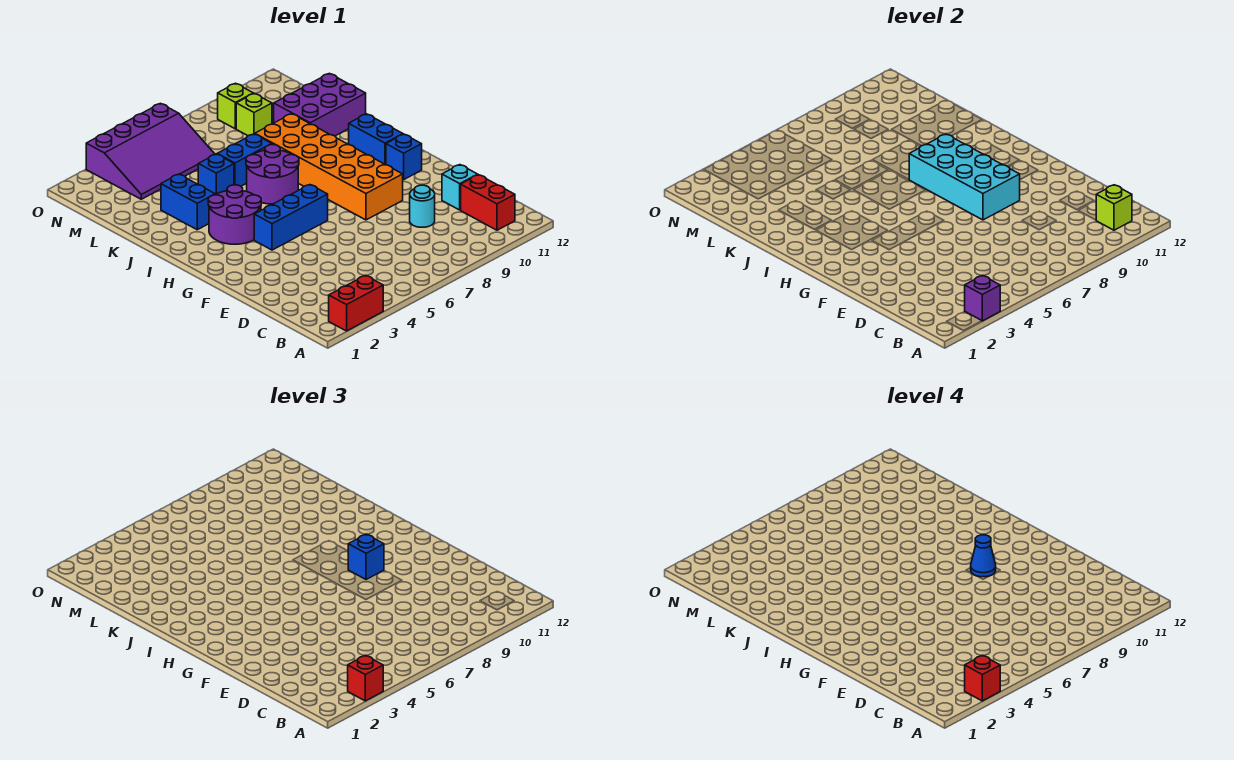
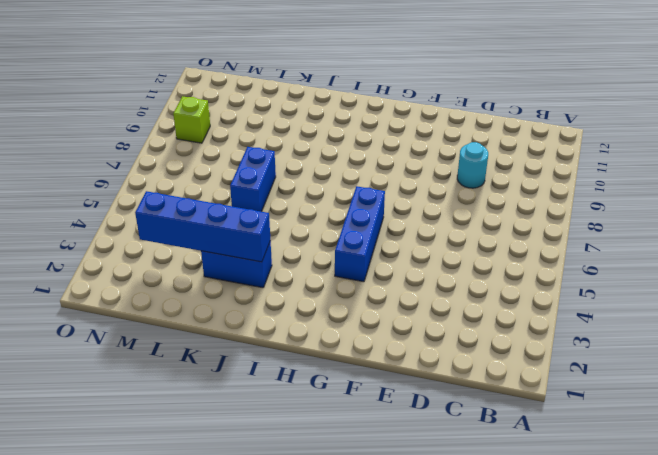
blue 1x4 brick [135,191,270,262] -> none
none -> red 1x2 brick [329,275,383,331]
none -> red 1x2 brick [461,175,515,230]
none -> cyan 1x1 brick [442,165,478,210]

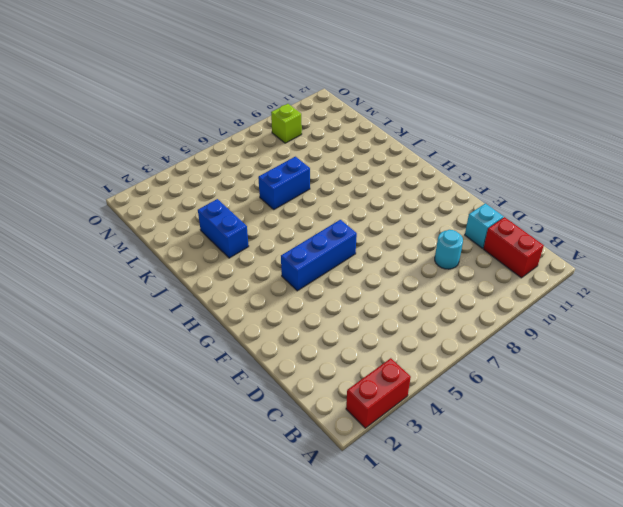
none -> orange 2x6 brick [255,114,403,220]
none -> blue 1x1 brick [386,134,422,180]
none -> purple 2x2 round brick [208,185,261,244]

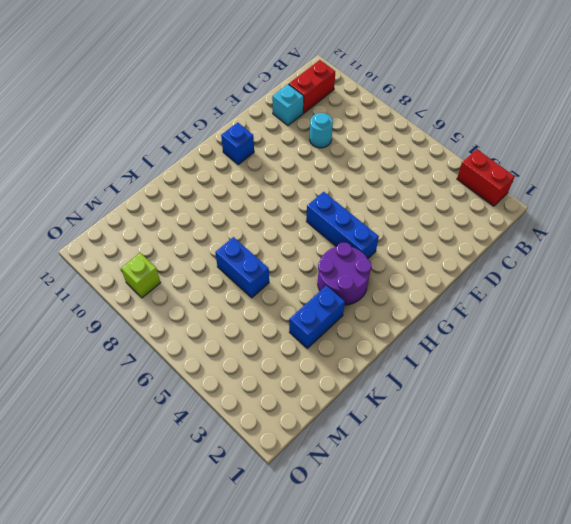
none -> orange 2x6 brick [255,114,403,220]
none -> blue 1x2 brick [349,114,403,165]
none -> purple 2x2 round brick [246,145,299,204]

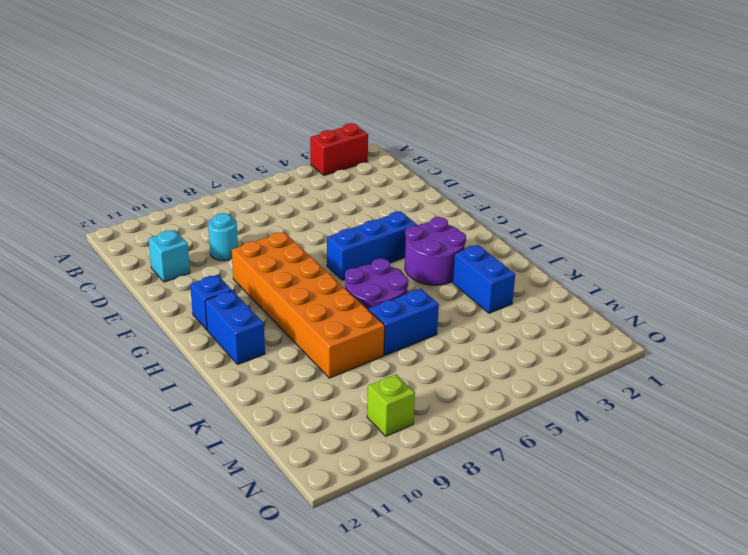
none -> red 1x2 brick [461,175,515,230]
none -> blue 1x1 brick [198,154,234,195]
none -> purple 2x3 brick [274,73,366,136]

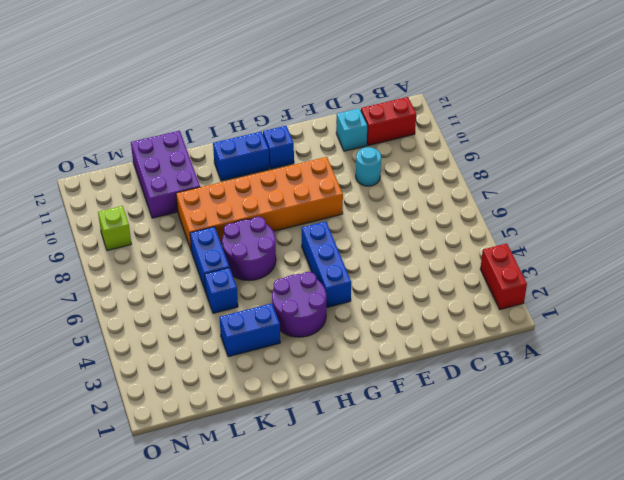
none -> purple 3x4 slope [86,103,215,199]
none -> lime 1x1 brick [236,93,272,136]
none -> purple 1x1 brick [965,275,1000,321]

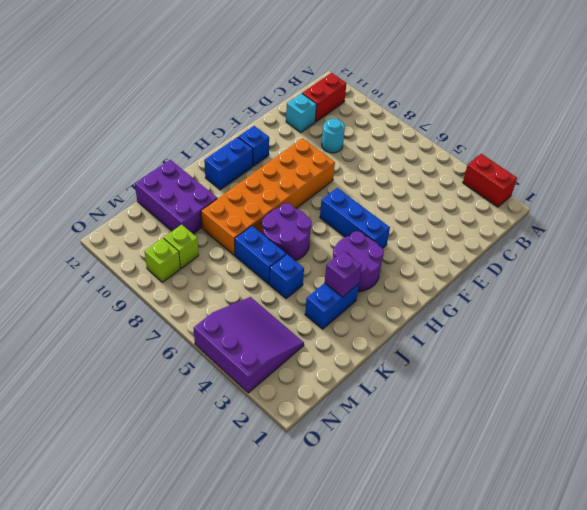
purple 1x1 brick [324,251,362,297] -> purple 1x1 brick moved to [965,275,1000,321]
purple 3x3 slope [194,297,304,393] -> purple 3x4 slope [86,103,215,199]
none -> lime 1x1 brick [1096,185,1132,230]
none -> cyan 2x4 brick [909,134,1020,220]
none -> red 1x1 brick [348,655,383,701]

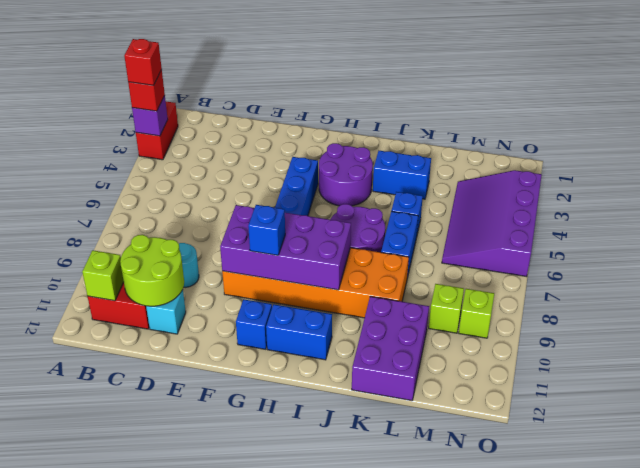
lime 2x2 round brick [120,235,184,306] -> none
purple 2x4 brick [220,205,351,290] -> cyan 2x4 brick [909,134,1020,220]
none -> blue 1x1 cone [971,535,996,577]

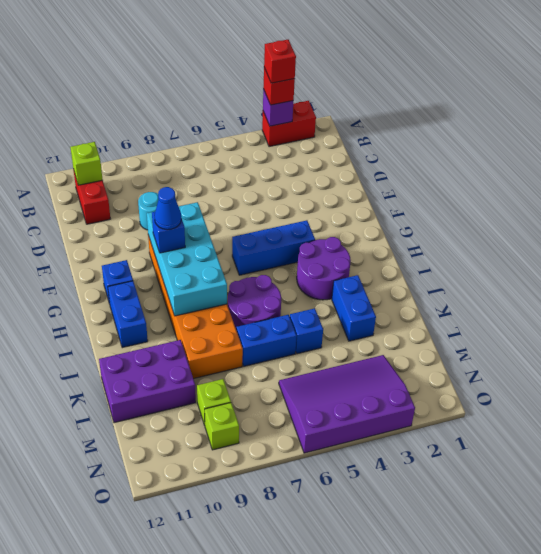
none -> cyan 1x1 brick [442,165,478,210]

